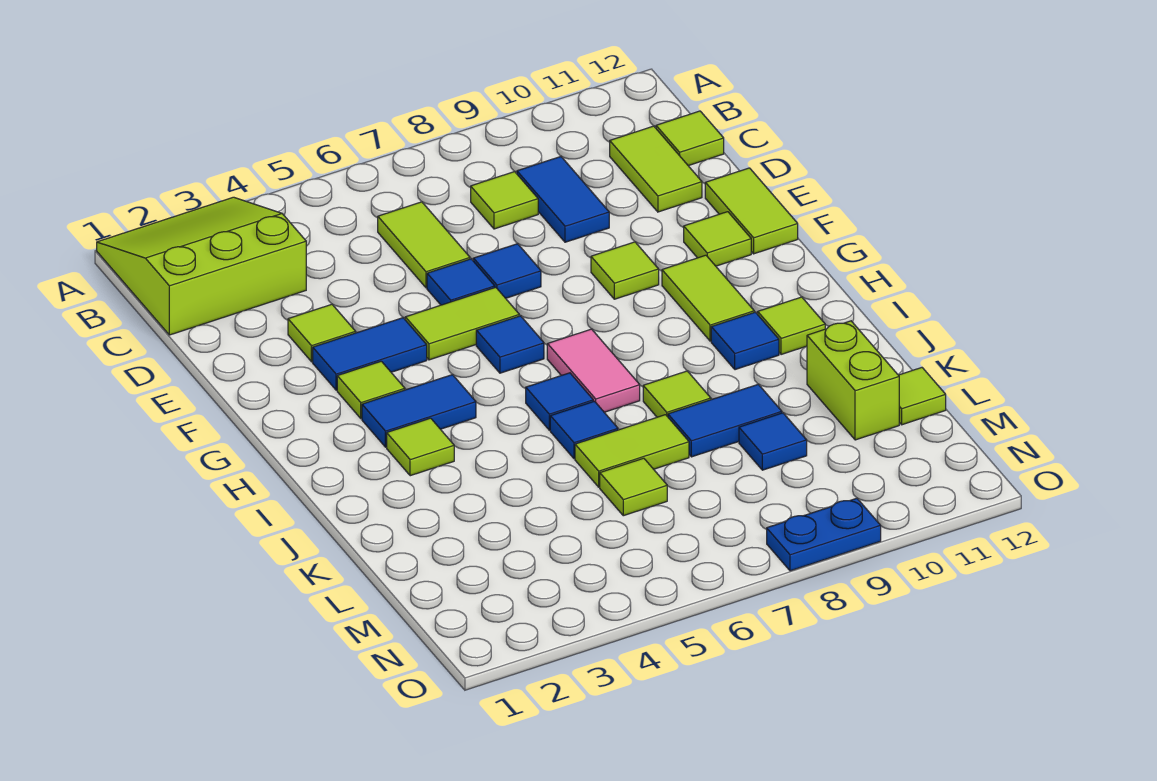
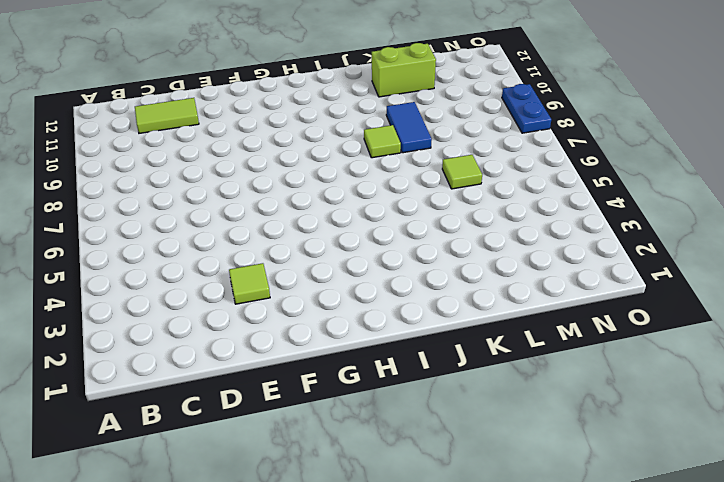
none -> lime 3x3 slope [97,197,306,335]
none -> lime 1x2 tile [378,202,470,288]
none -> lime 1x1 tile [471,172,538,229]
none -> blue 1x2 tile [517,157,609,242]

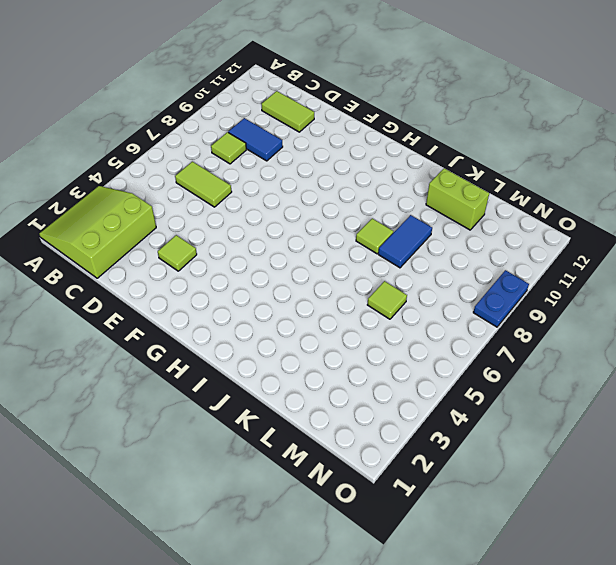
none -> lime 1x1 tile [656,111,724,166]
none -> blue 1x1 tile [427,259,495,305]
none -> blue 1x1 tile [473,244,541,298]
none -> lime 1x2 tile [705,168,798,254]

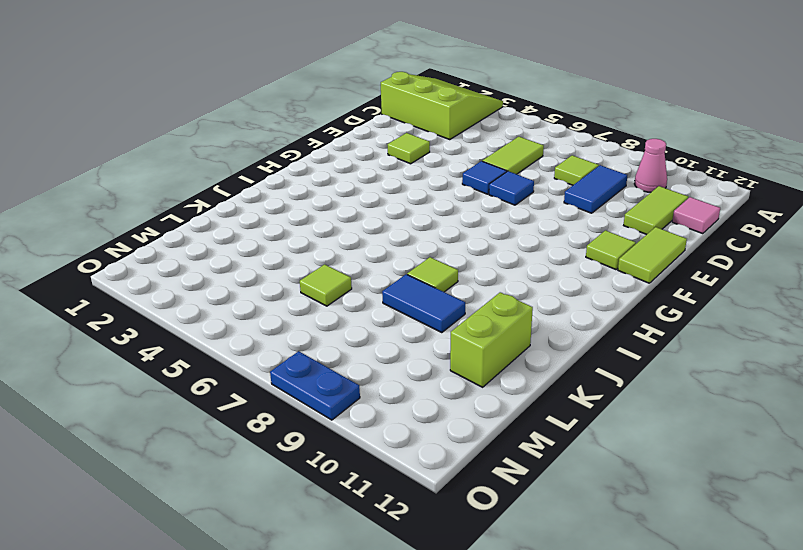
pink 1x1 cone [634,139,667,192] -> none
pink 1x1 tile [672,197,720,234] -> lime 1x1 tile [656,111,724,166]
none -> blue 1x2 tile [313,318,427,390]
none -> lime 1x2 tile [405,287,519,360]
none -> lime 1x1 tile [591,242,659,299]
none -> lime 1x1 tile [337,361,405,419]

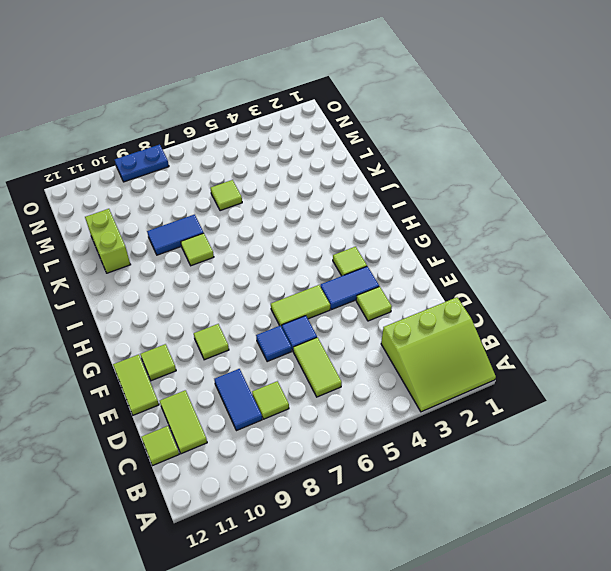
none -> blue 1x1 tile [476,316,544,373]
none -> lime 1x2 tile [662,255,754,341]
none -> blue 1x2 tile [362,375,476,447]
none -> pink 1x2 tile [547,329,640,412]

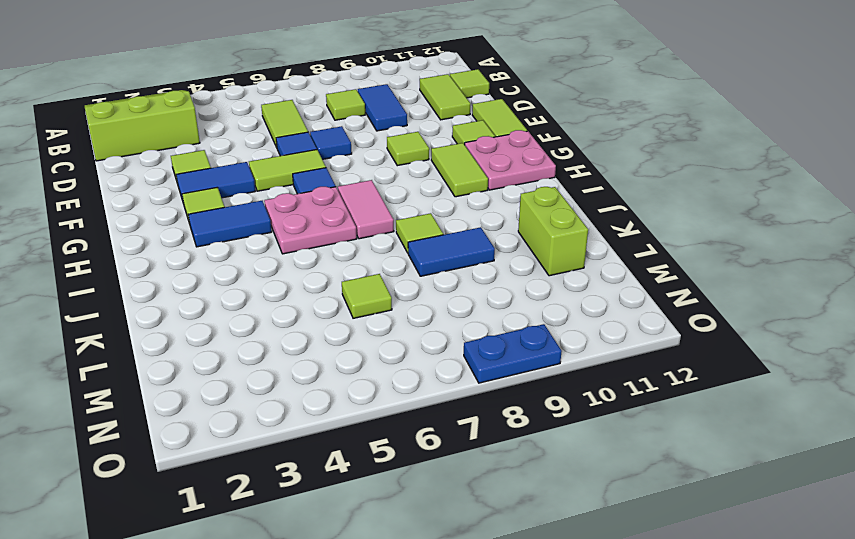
pink 2x2 plate [465,130,556,190] -> none
pink 2x2 plate [264,187,357,254] -> blue 1x1 tile [526,373,593,430]
none -> lime 1x1 tile [387,418,454,476]
none -> blue 1x1 tile [711,312,779,370]
none -> lime 1x1 tile [758,297,825,355]
none -> blue 1x1 tile [550,401,618,459]

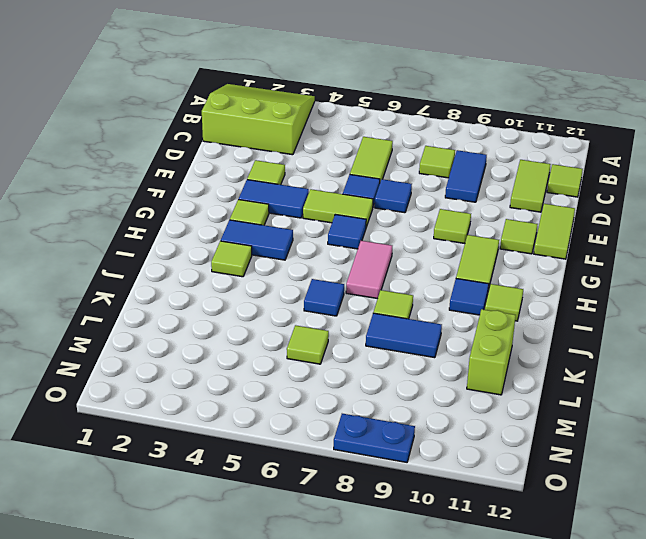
none -> blue 1x1 tile [526,373,593,430]
none -> lime 1x2 tile [575,415,689,487]
none -> blue 1x1 tile [739,413,807,470]
none -> lime 1x1 tile [899,368,946,425]

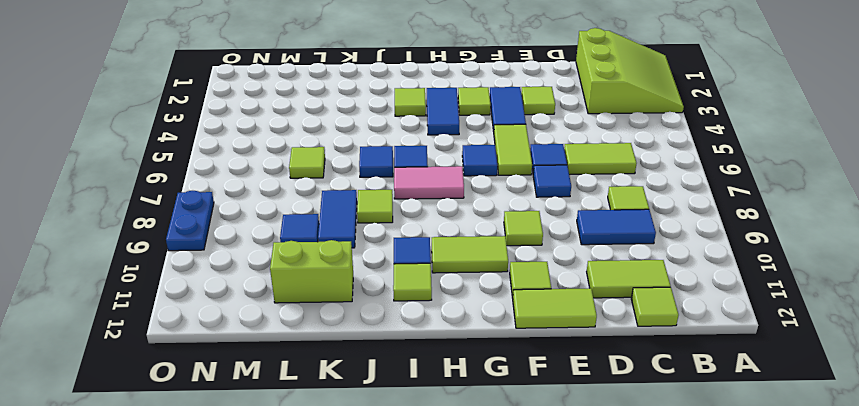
none -> lime 1x2 tile [575,415,689,487]
none -> lime 1x1 tile [899,368,946,425]

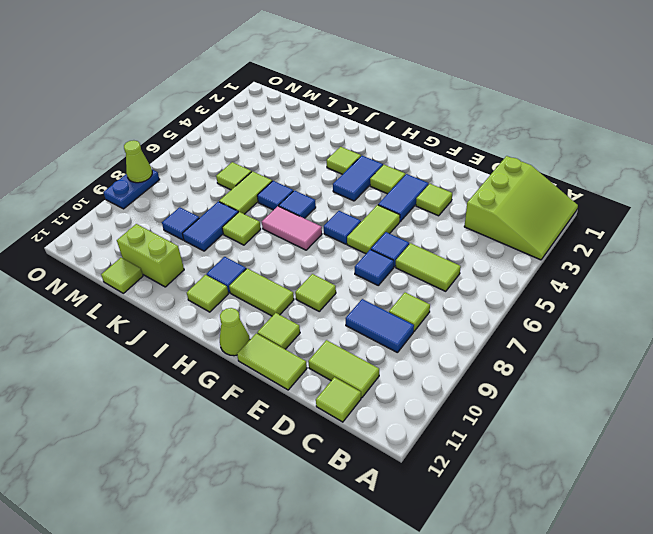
lime 1x1 cone [220,308,250,356] -> none
lime 1x1 cone [124,140,152,183] -> none

